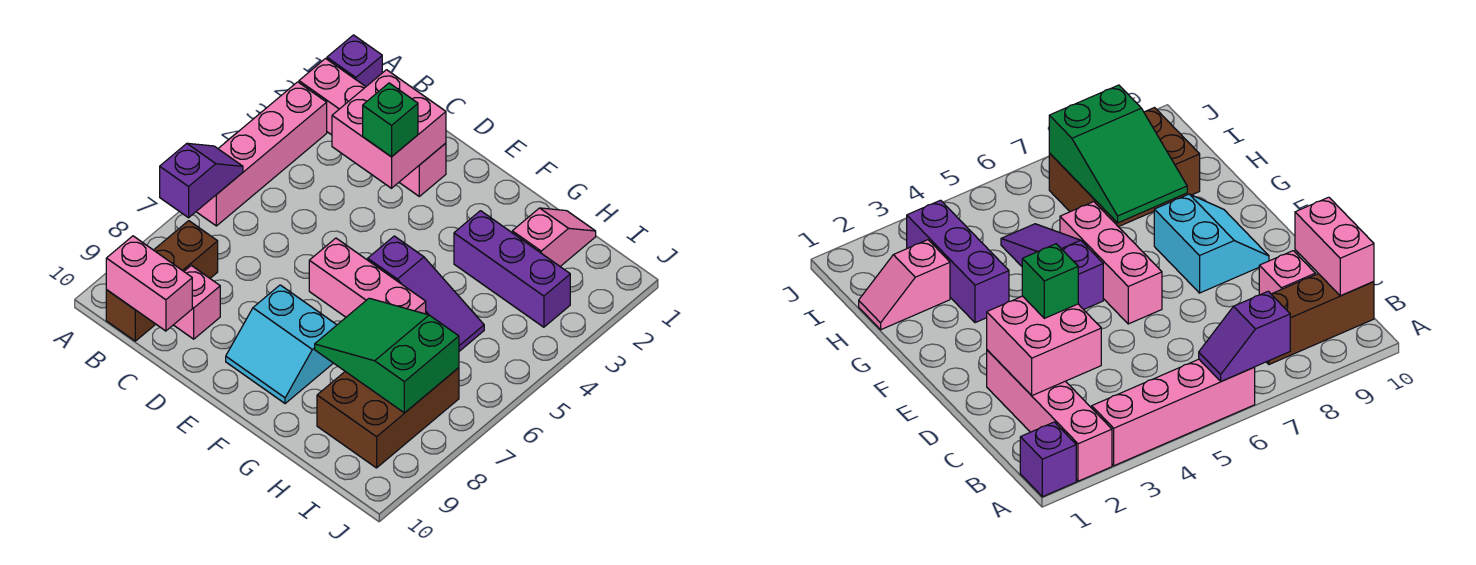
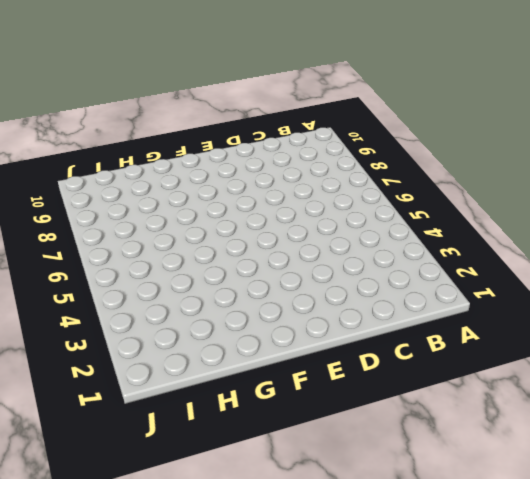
none -> purple 1x1 brick [327,35,382,86]
none -> pink 1x4 brick [299,59,446,196]
none -> pink 1x4 brick [196,82,327,226]

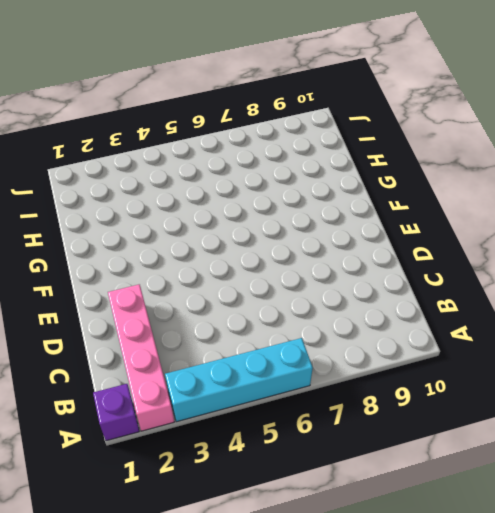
cyan 1x4 brick [165,338,313,422] -> pink 1x4 brick [196,82,327,226]
none -> brown 1x3 brick [106,221,218,341]
none -> pink 1x1 brick [174,265,220,339]
none -> pink 1x3 brick [309,238,426,317]

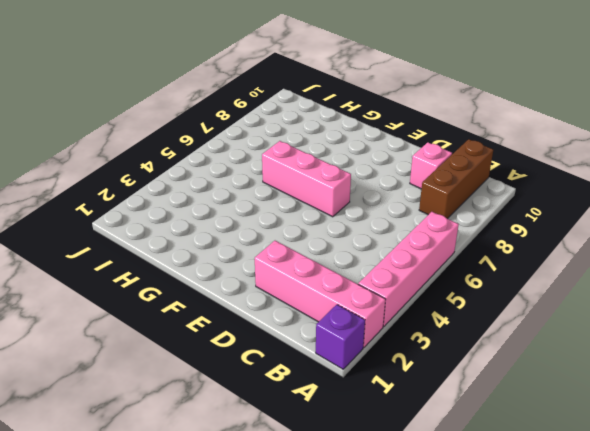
none -> cyan 2x2 slope [226,285,336,404]
none -> purple 1x3 slope [368,236,484,351]
none -> purple 1x3 brick [454,211,570,327]

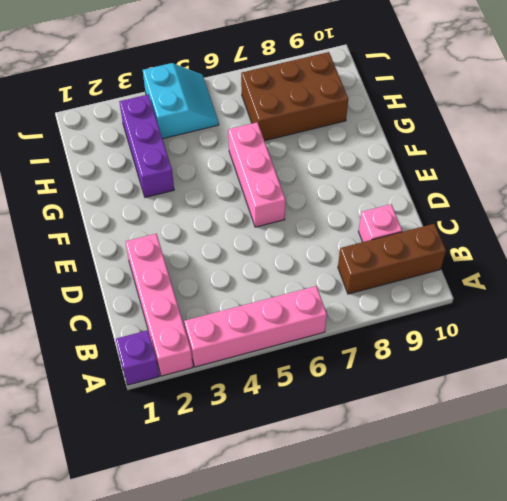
cyan 2x2 slope [143,63,219,139] -> cyan 2x2 slope moved to [226,285,336,404]
none -> purple 1x3 slope [368,236,484,351]
none -> pink 1x2 slope [512,208,596,266]
none -> purple 1x2 slope [160,143,243,218]

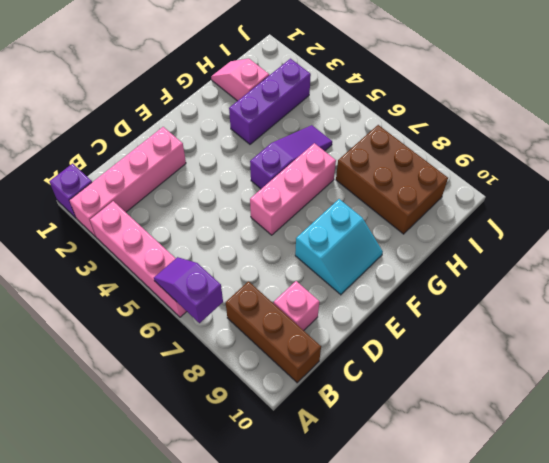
none -> pink 1x2 brick [106,236,192,331]
none -> pink 2x2 brick [332,70,446,188]
none -> green 2x3 slope [315,298,459,413]

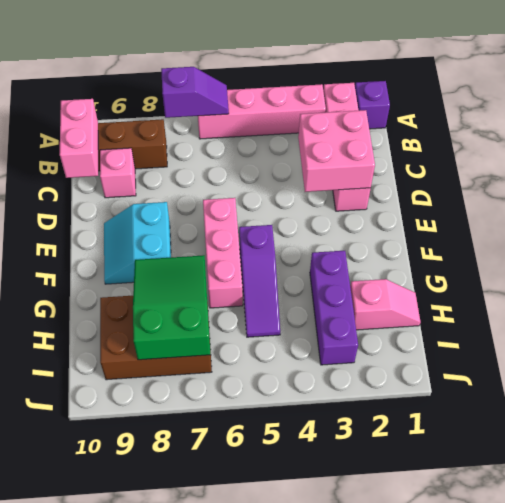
none -> green 1x1 brick [363,83,418,157]

